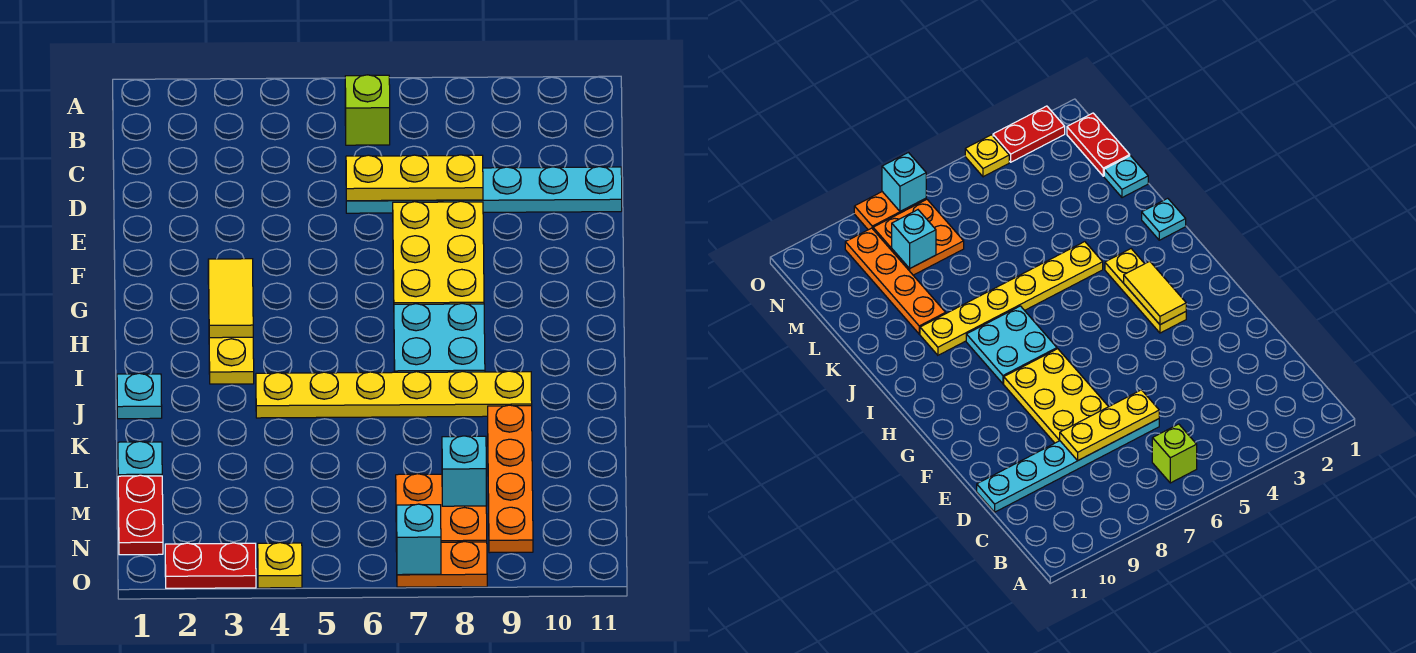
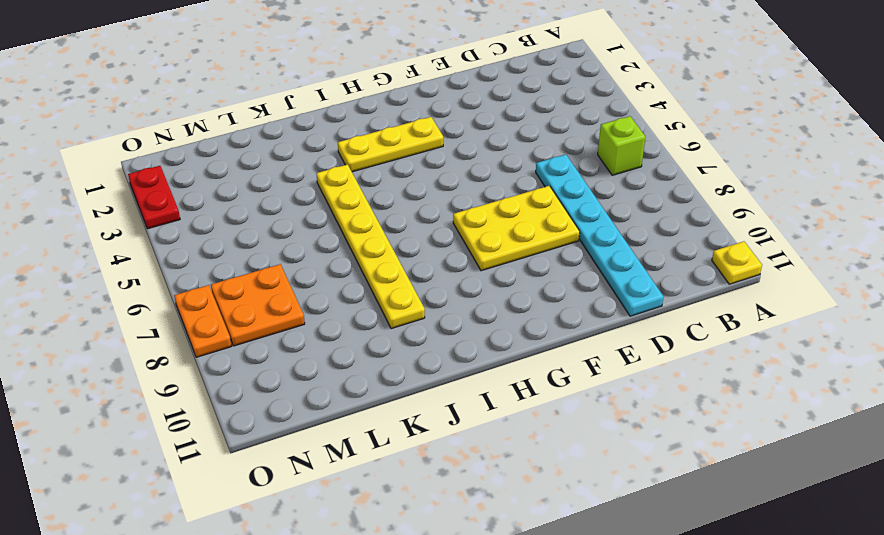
yellow 1x1 plate [712,241,762,284] -> yellow 1x1 plate moved to [258,543,302,588]
none -> cyan 2x2 plate [394,303,485,372]
none -> cyan 1x1 plate [117,373,162,419]
none -> orange 1x4 plate [488,405,533,553]

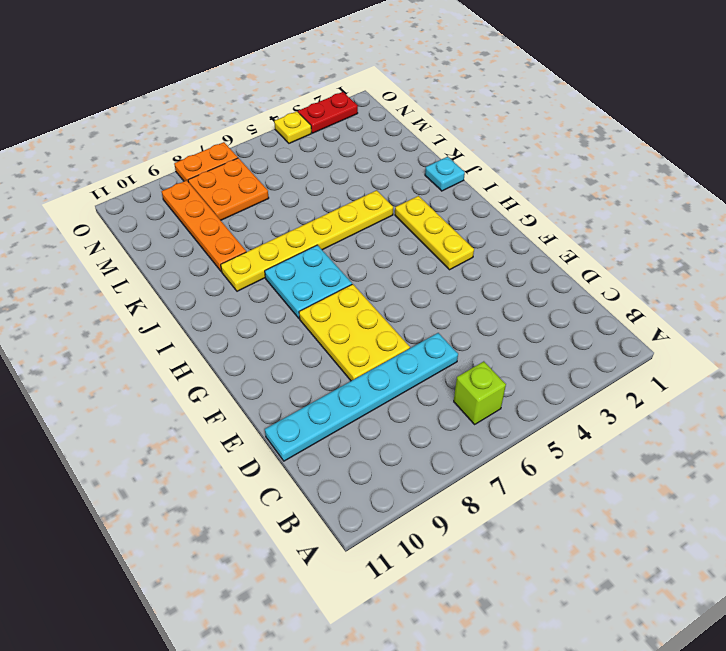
none -> cyan 1x1 plate [118,441,162,476]
none -> red 1x2 plate [118,475,163,555]
none -> yellow 1x3 plate [346,155,483,201]

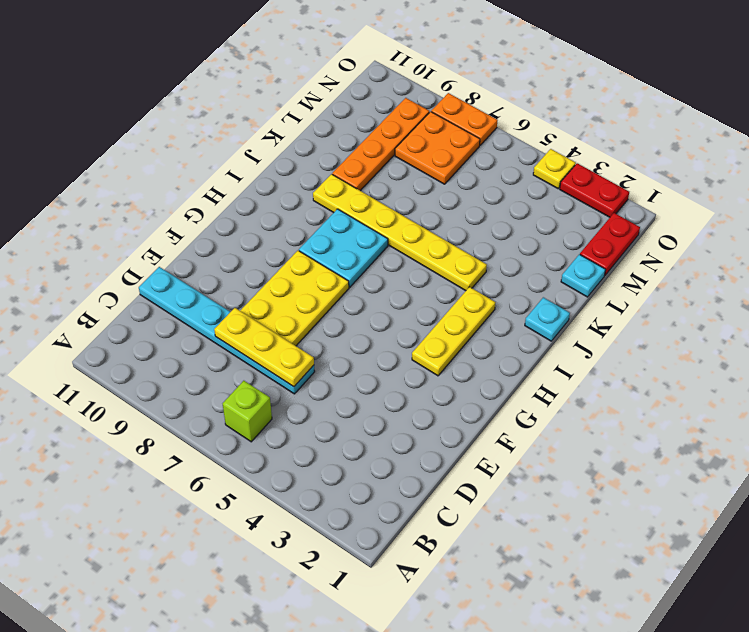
none -> yellow 1x2 tile [208,259,253,338]
none -> cyan 1x1 brick [442,436,486,506]
none -> cyan 1x1 brick [397,504,441,575]

